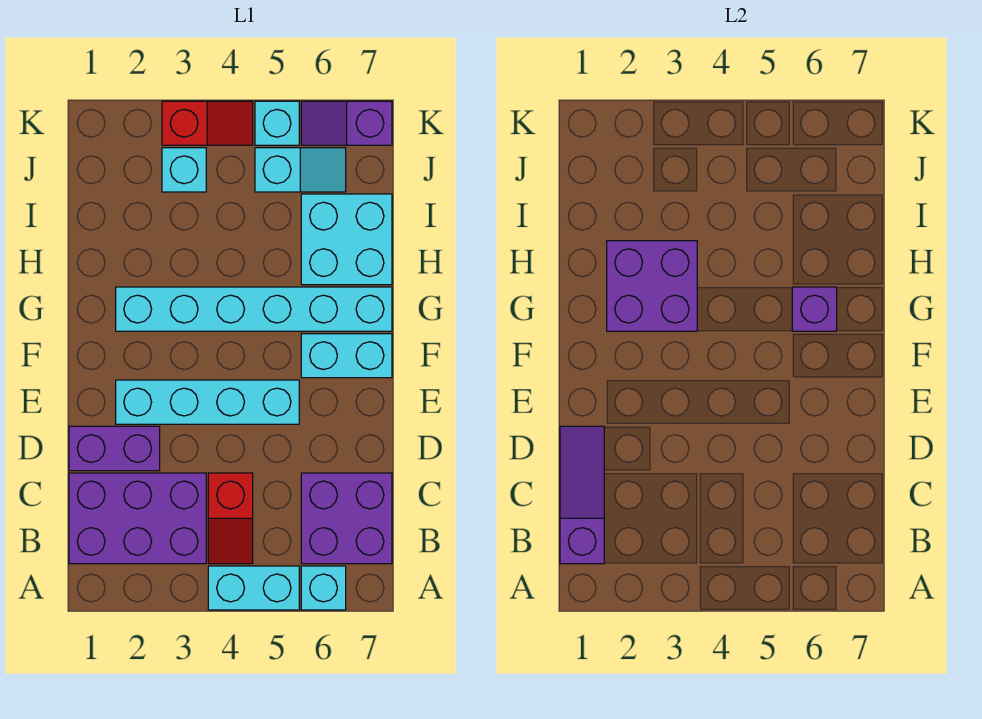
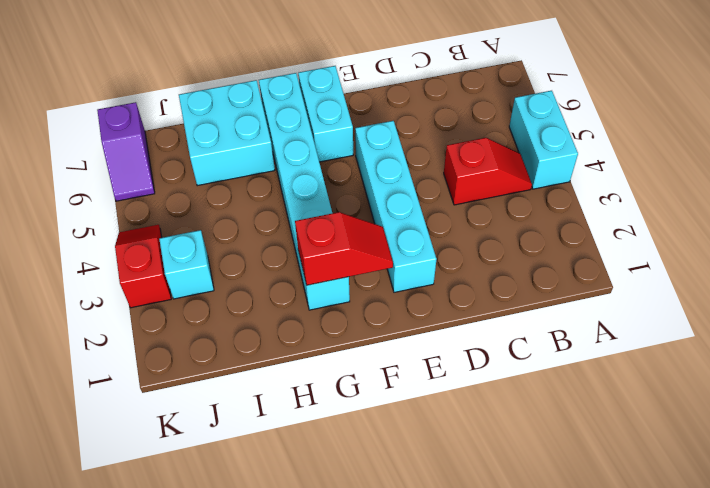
red 1x2 slope [295,212,393,285] -> purple 2x2 brick [607,241,697,331]
none -> cyan 1x1 brick [301,566,346,610]
none -> purple 2x3 brick [69,473,206,564]
none -> purple 2x2 brick [301,473,392,564]

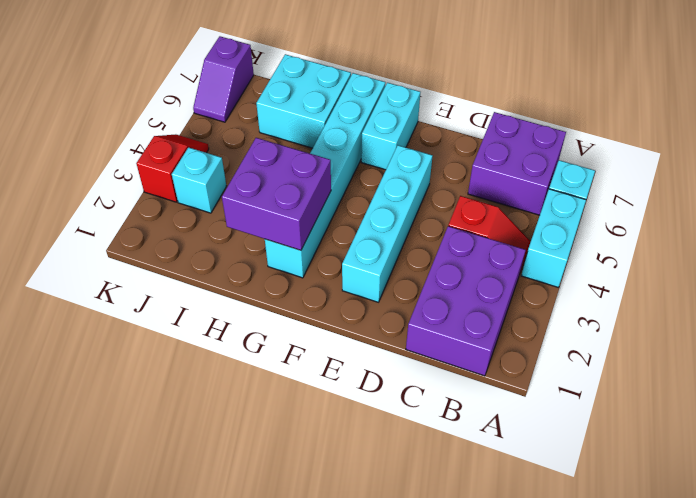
none -> purple 1x2 brick [69,426,160,471]
none -> cyan 1x2 slope [255,148,346,192]
none -> cyan 1x1 brick [255,101,299,145]

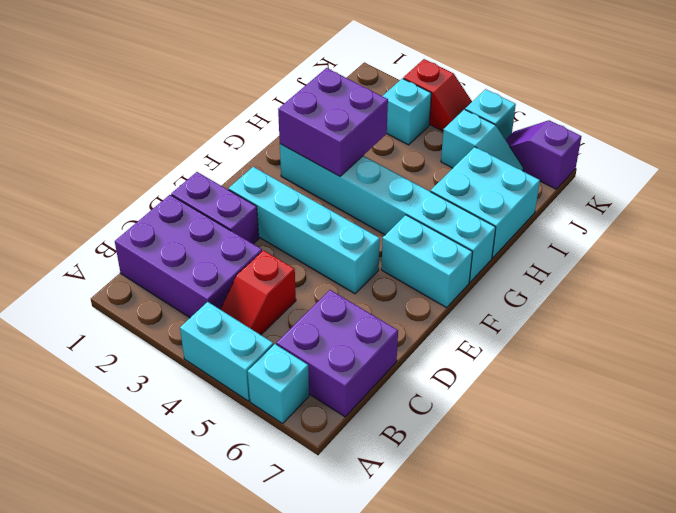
none -> purple 1x3 slope [560,426,604,564]
none -> purple 1x1 brick [792,287,837,331]

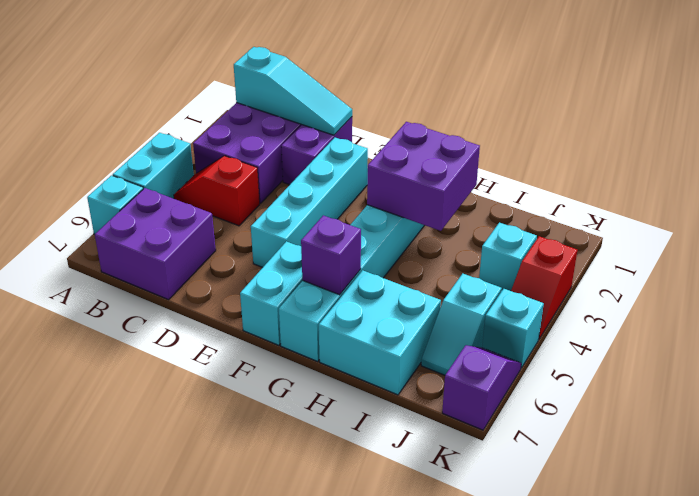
cyan 1x3 slope [234,47,352,135] -> purple 1x3 slope [560,426,604,564]

